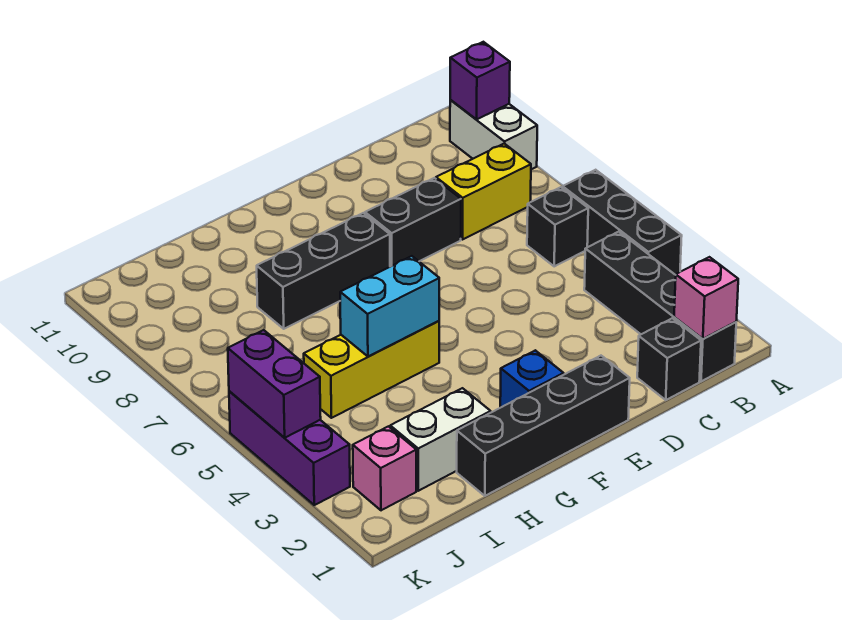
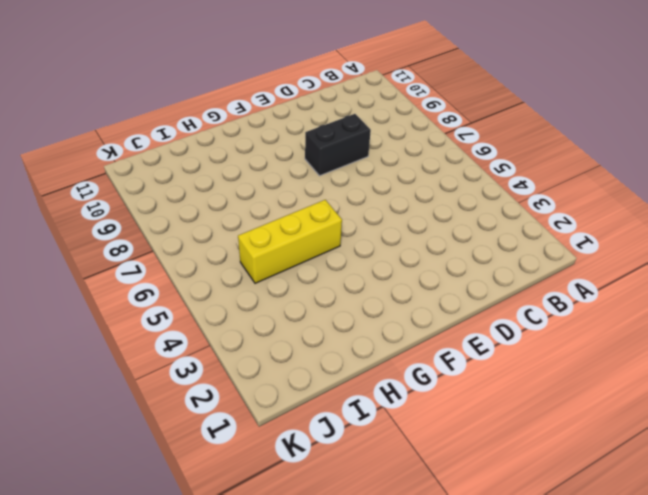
none -> black 1x3 brick [563,170,682,275]
none -> white 1x2 brick [450,100,537,169]
none -> black 1x4 brick [584,232,736,381]

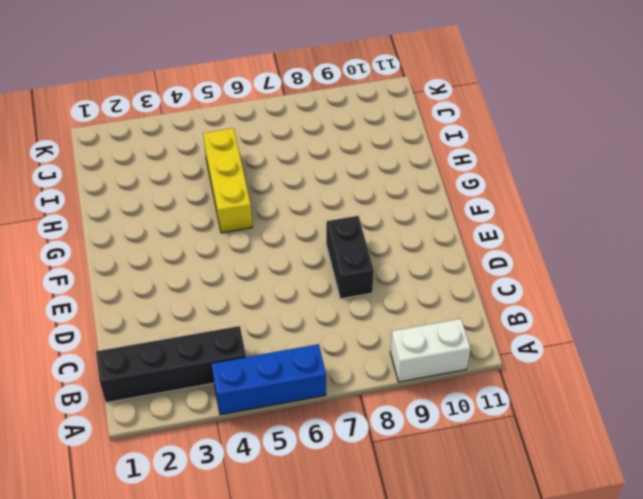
blue 1x3 brick [211,344,326,415] -> black 1x3 brick [563,170,682,275]
none -> black 1x1 brick [527,187,588,266]
none -> yellow 1x2 brick [436,144,531,240]
none -> black 1x1 brick [637,318,701,400]

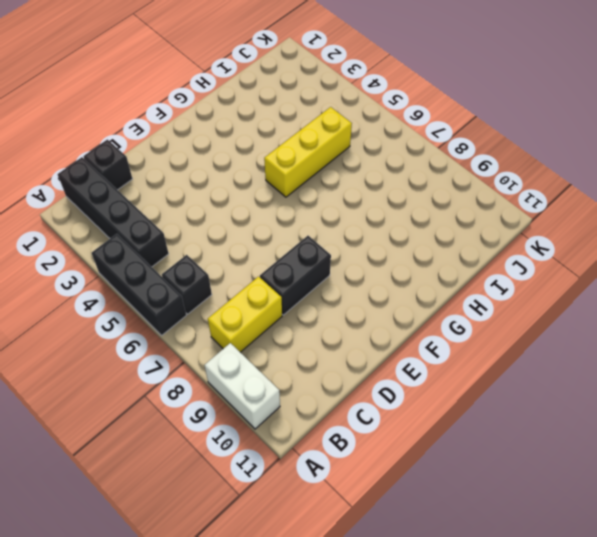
none -> black 1x4 brick [457,356,630,496]
none -> blue 1x1 brick [500,350,564,408]
none -> black 1x3 brick [257,213,390,329]

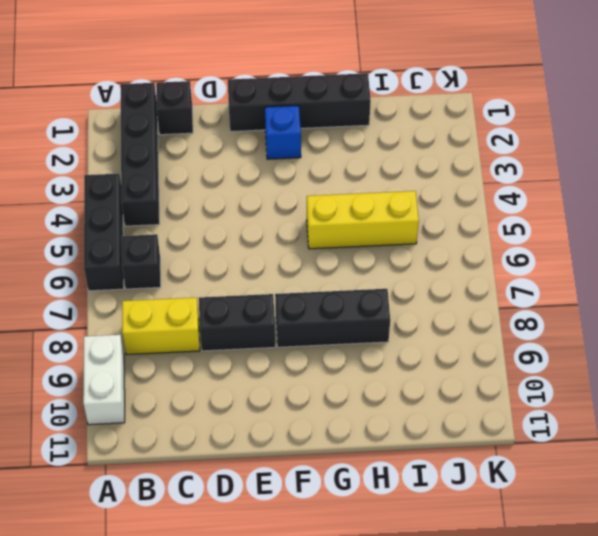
none -> white 1x2 brick [390,388,491,491]
none -> pink 1x1 brick [353,426,416,510]
none -> purple 1x3 brick [229,391,350,505]

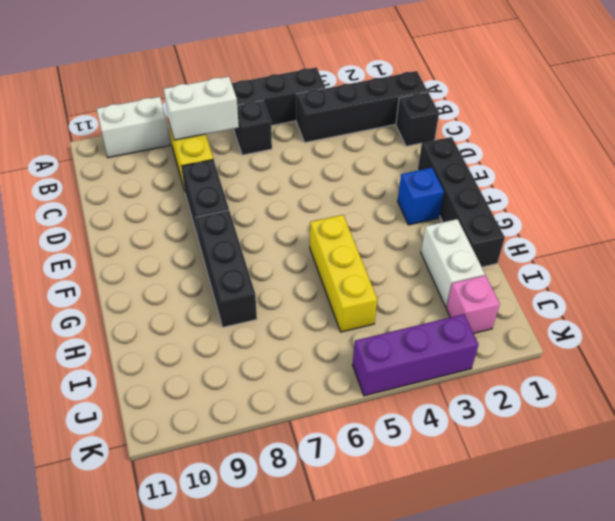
white 1x2 brick [164,77,239,140] -> none
none -> purple 1x1 brick [450,42,510,120]
none -> pink 1x1 brick [674,257,738,339]
none -> cyan 1x2 brick [340,256,439,356]

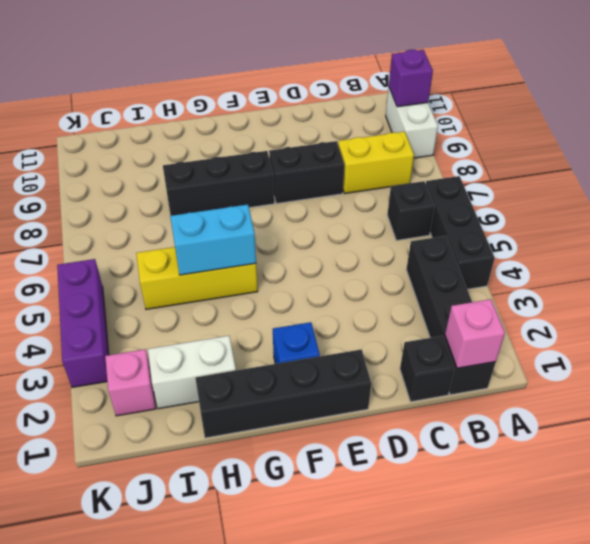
none -> purple 1x2 brick [228,330,321,438]

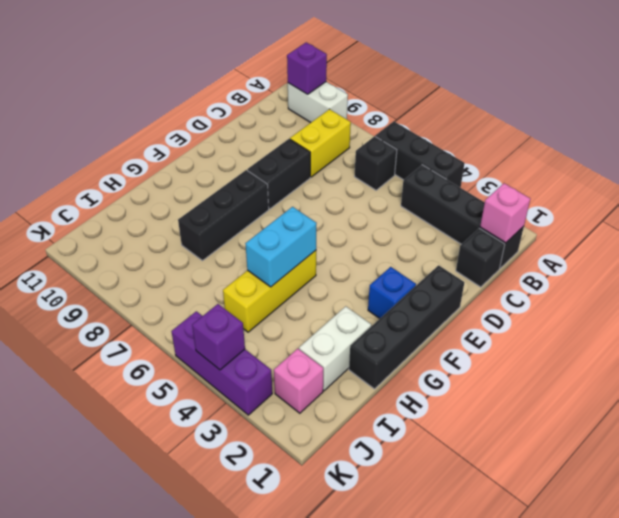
purple 1x1 brick [192,304,245,370] -> purple 1x2 brick [228,330,321,438]

